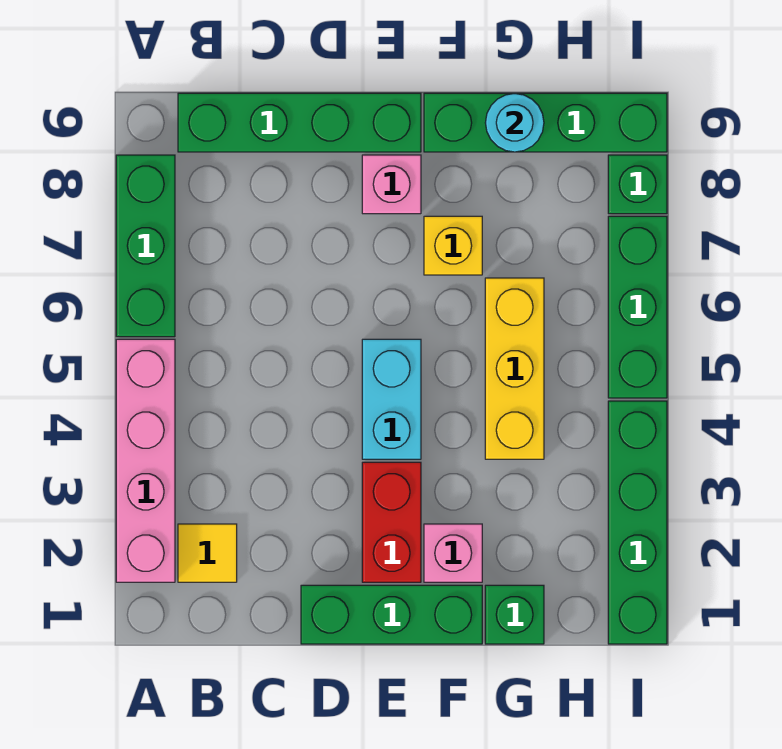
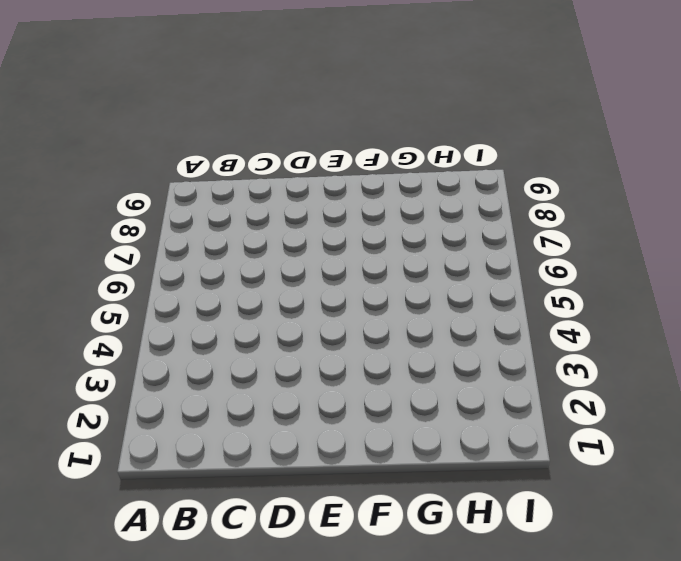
none -> pink 1x4 brick [116,339,175,582]
none -> green 1x3 brick [116,155,175,337]
none -> yellow 1x1 tile [178,524,237,582]

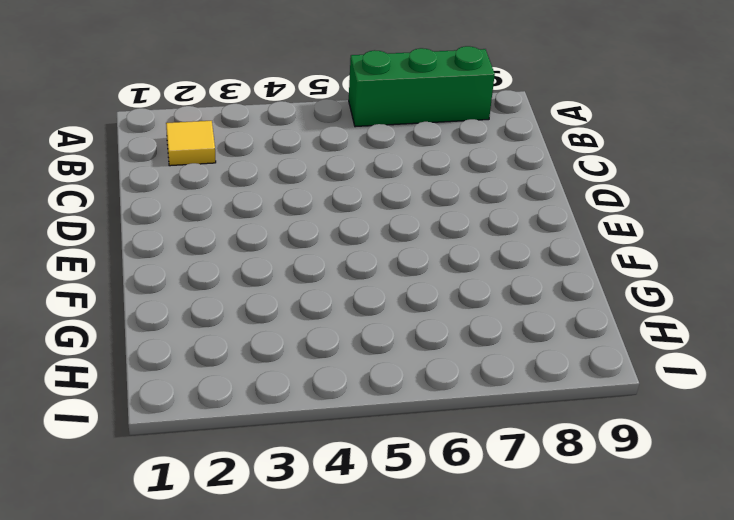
none -> pink 1x4 brick [116,339,175,582]
none -> green 1x4 brick [178,93,421,152]
none -> green 1x3 brick [301,585,482,644]

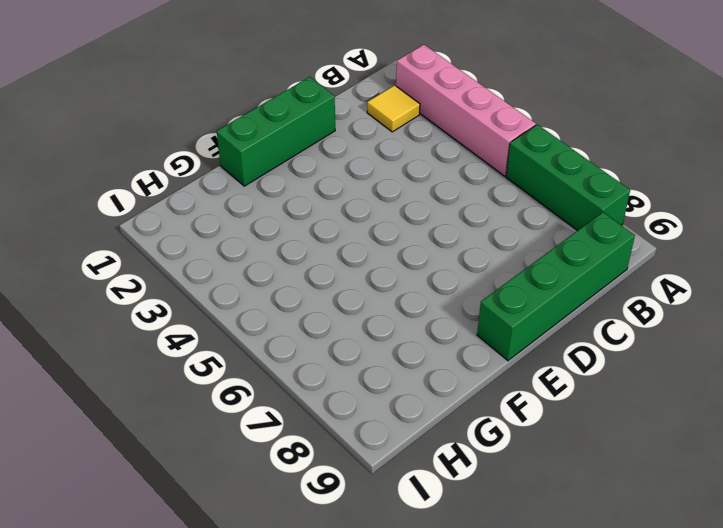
none -> red 1x2 brick [362,462,421,582]
none -> cyan 1x2 brick [362,339,421,459]
none -> pink 1x1 brick [362,155,421,214]

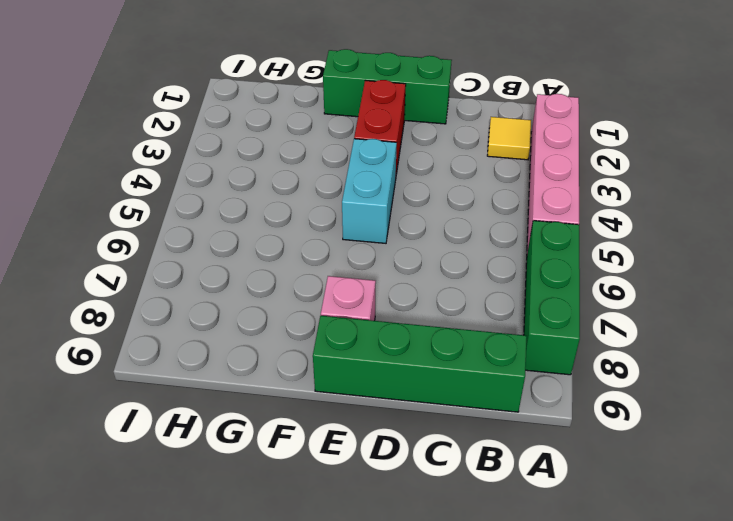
none -> pink 1x1 brick [424,524,482,582]
none -> yellow 1x1 brick [424,216,482,275]
none -> green 1x4 brick [424,93,667,152]

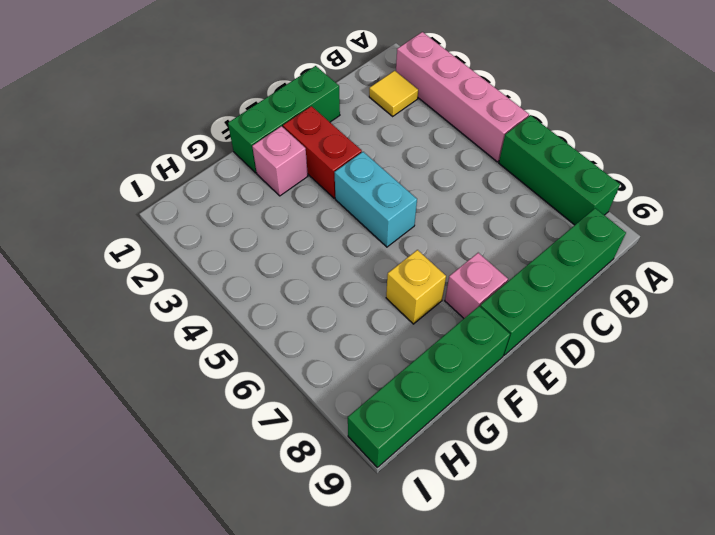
none -> green 1x1 brick [485,585,544,644]
none -> yellow 1x3 brick [485,278,544,459]
none -> green 1x4 brick [608,401,667,644]

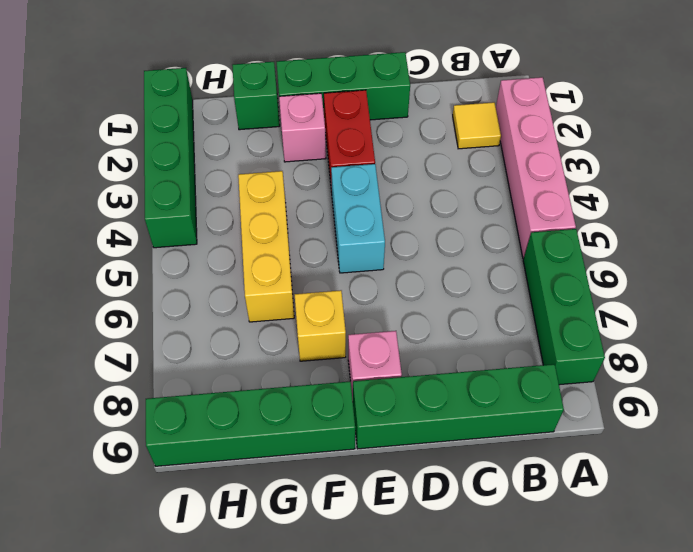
none -> green 1x3 brick [608,216,667,398]
none -> green 1x1 brick [608,155,667,214]
none -> cyan 1x1 round brick [485,94,544,152]

